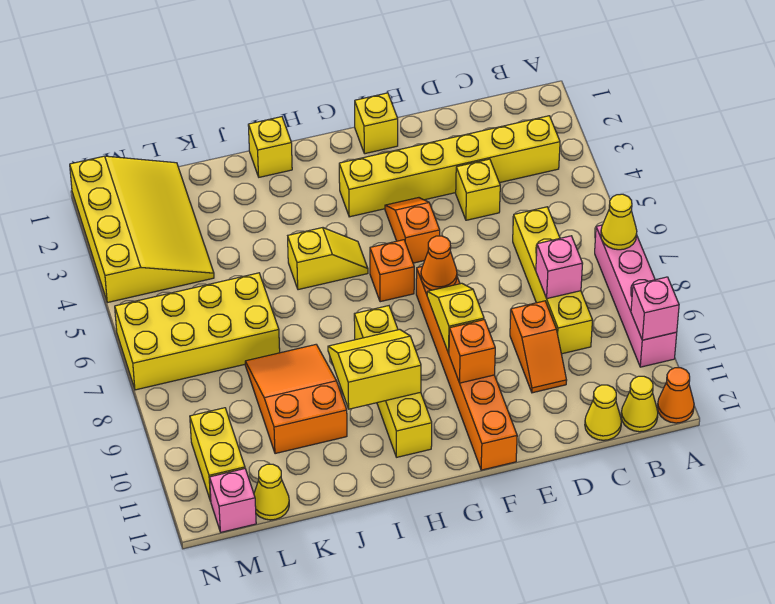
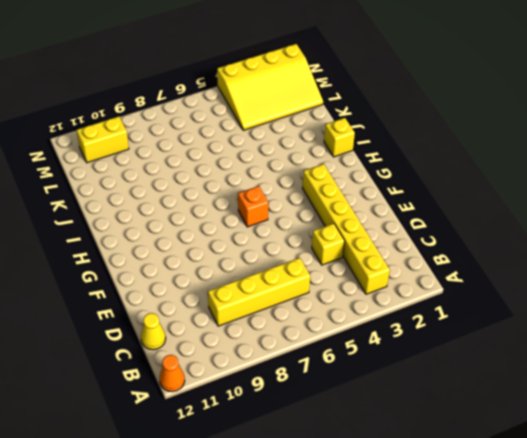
none -> pink 1x4 brick [595,225,677,367]
none -> yellow 1x1 cone [621,376,658,432]
none -> orange 1x2 slope [510,301,567,393]

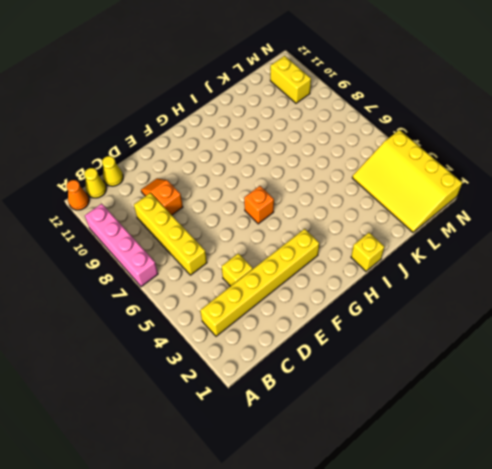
none -> yellow 1x1 brick [355,93,398,154]
none -> orange 1x2 slope [385,198,440,263]
none -> orange 1x6 brick [416,267,517,470]

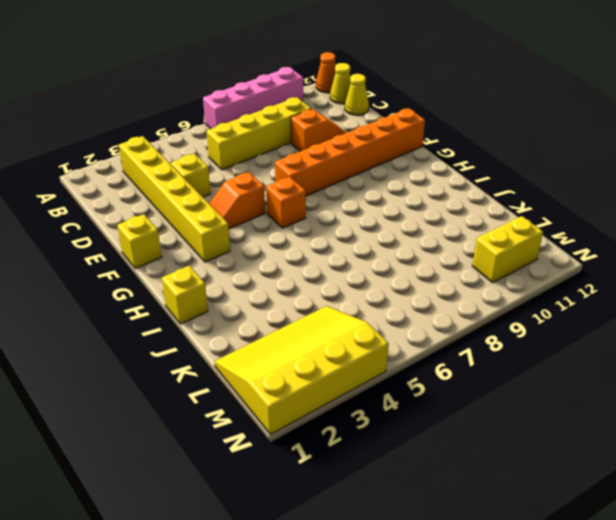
none -> yellow 1x2 slope [288,228,368,290]
none -> yellow 1x4 brick [354,306,432,457]
none -> orange 2x3 slope [245,345,347,454]

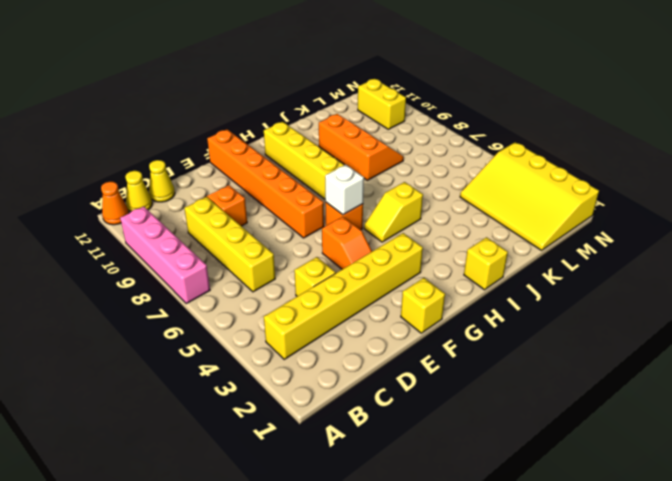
white 1x1 brick [325,165,364,215] -> none
orange 2x3 slope [319,114,404,180] -> orange 2x3 slope turned to [245,345,347,454]
none -> yellow 2x4 brick [115,273,280,390]
none -> yellow 1x1 cone [254,464,289,520]
none -> pink 1x1 brick [210,469,256,532]

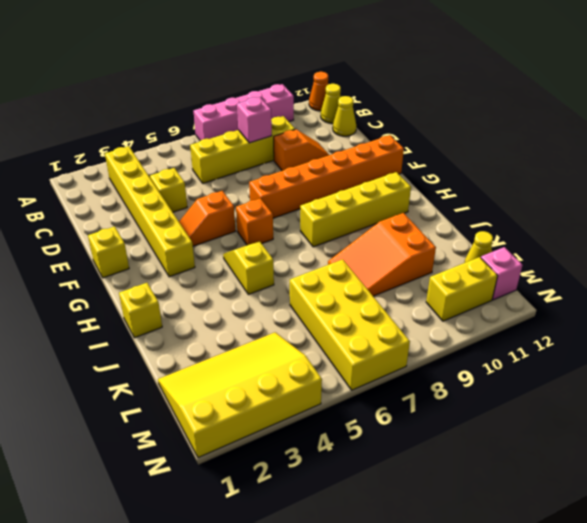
none -> yellow 1x1 cone [601,194,637,250]
none -> pink 1x1 brick [631,277,679,340]
none -> orange 1x1 cone [421,236,457,290]

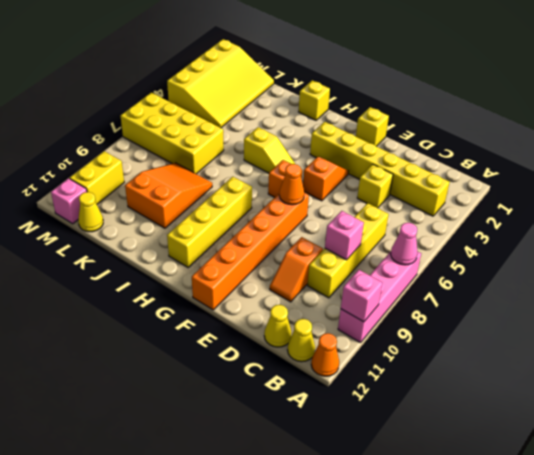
pink 1x1 cone [391,223,418,265] -> yellow 1x1 cone [601,194,637,250]
none -> yellow 1x2 slope [427,283,484,353]
none -> orange 1x1 brick [449,320,495,383]
none -> yellow 2x2 slope [328,329,421,409]

